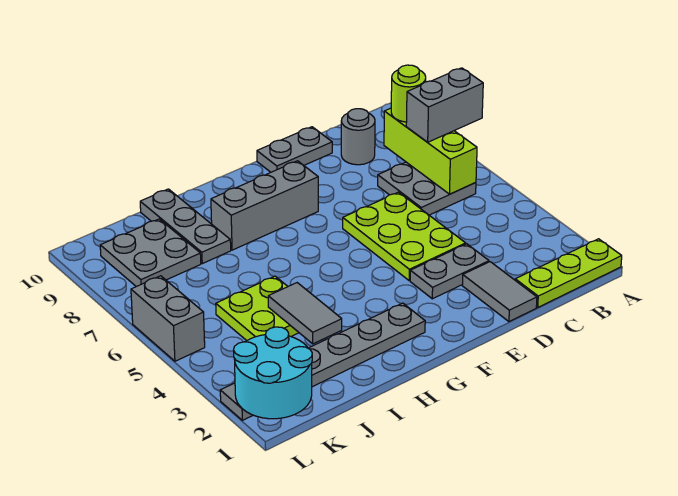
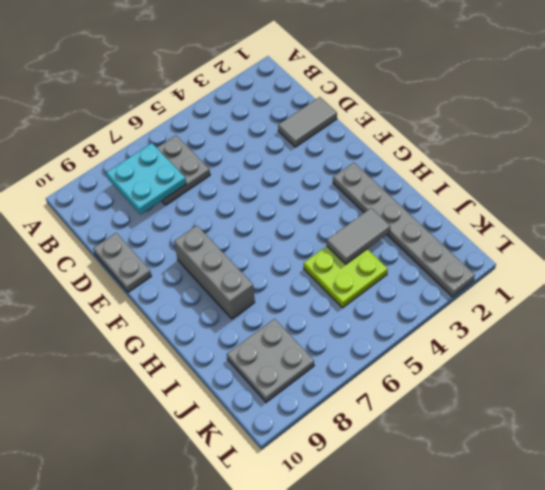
cyan 2x2 plate [106,143,186,214] -> lime 1x3 brick [384,108,477,194]
none -> lime 1x3 plate [515,239,622,307]
none -> grey 1x1 round brick [341,109,375,165]
none -> grey 1x2 plate [410,244,489,299]

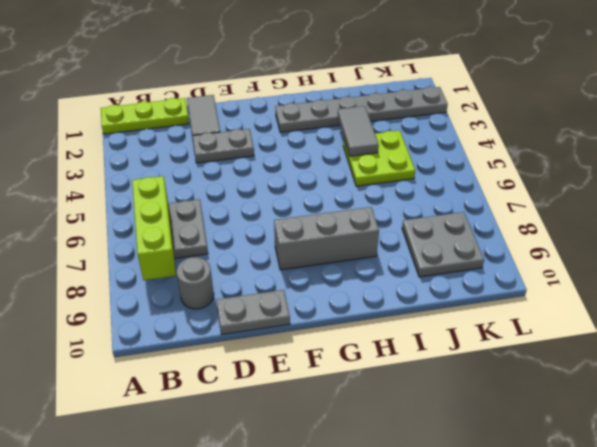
none -> lime 2x3 plate [343,192,466,281]
none -> grey 1x3 plate [140,189,231,264]
none -> grey 1x2 brick [131,276,205,361]

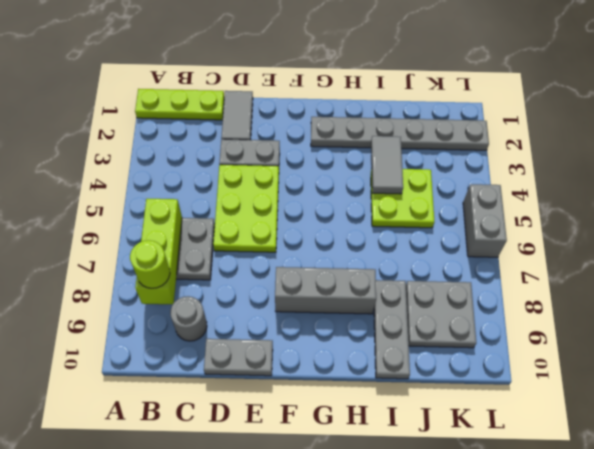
none -> cyan 2x2 round brick [234,327,312,419]
none -> grey 1x2 brick [406,68,483,142]

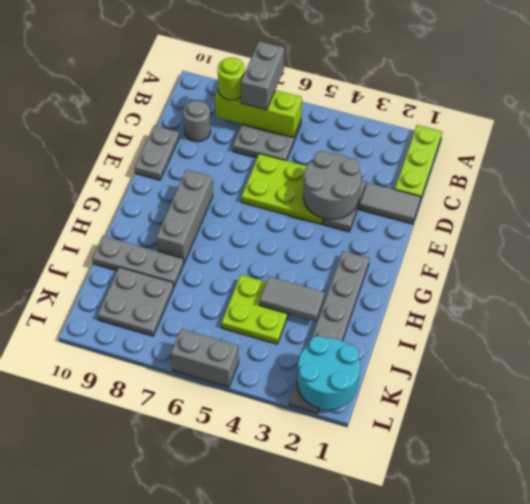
grey 2x2 round brick [303,151,361,219] -> none

